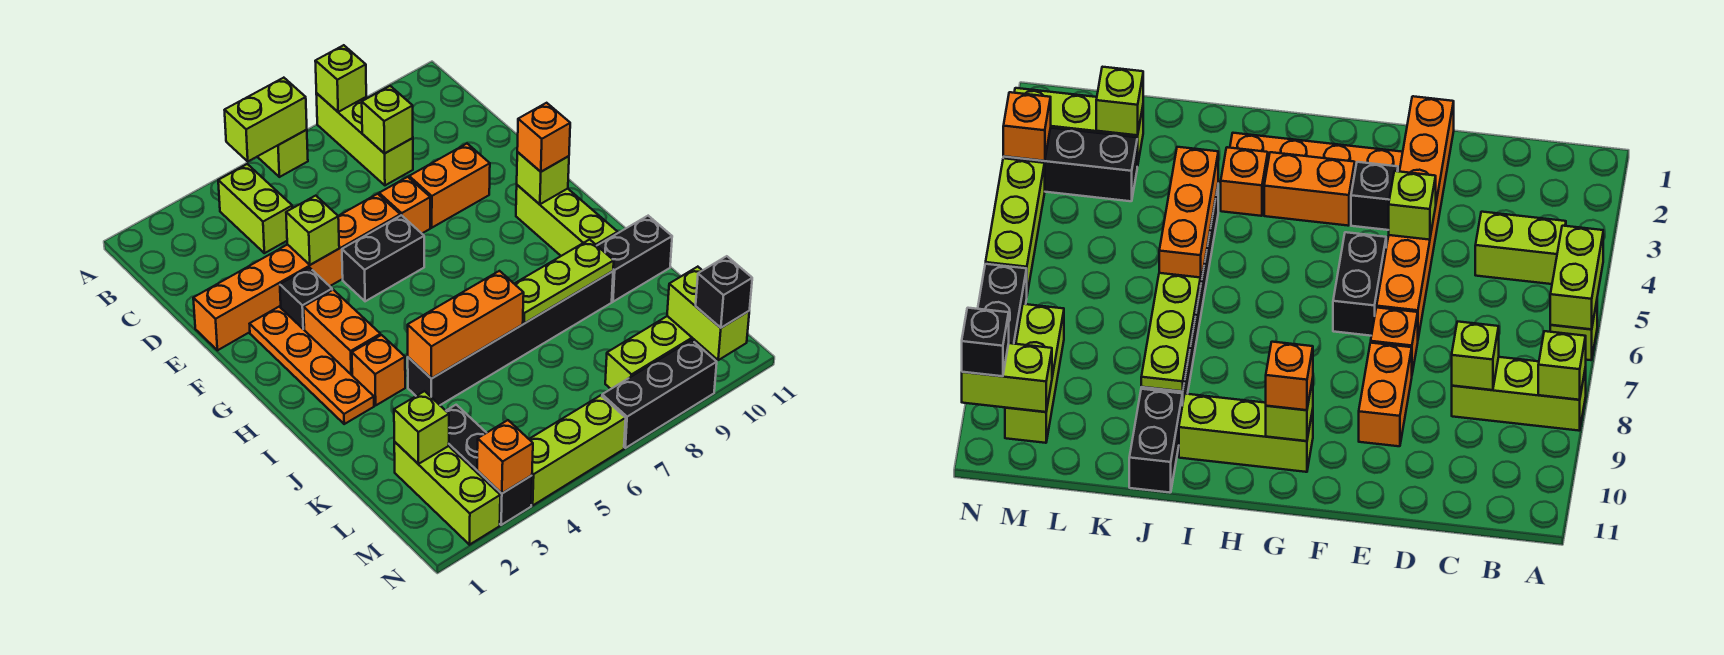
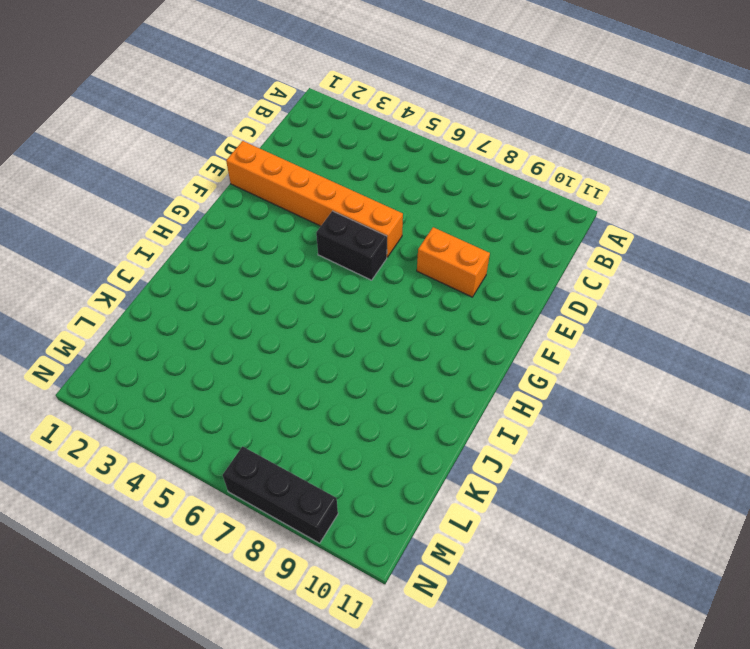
none -> lime 1x1 brick [258,130,308,177]
none -> lime 1x3 brick [316,93,413,185]
none -> lime 1x2 brick [218,164,292,253]
none -> orange 1x1 brick [379,177,430,233]

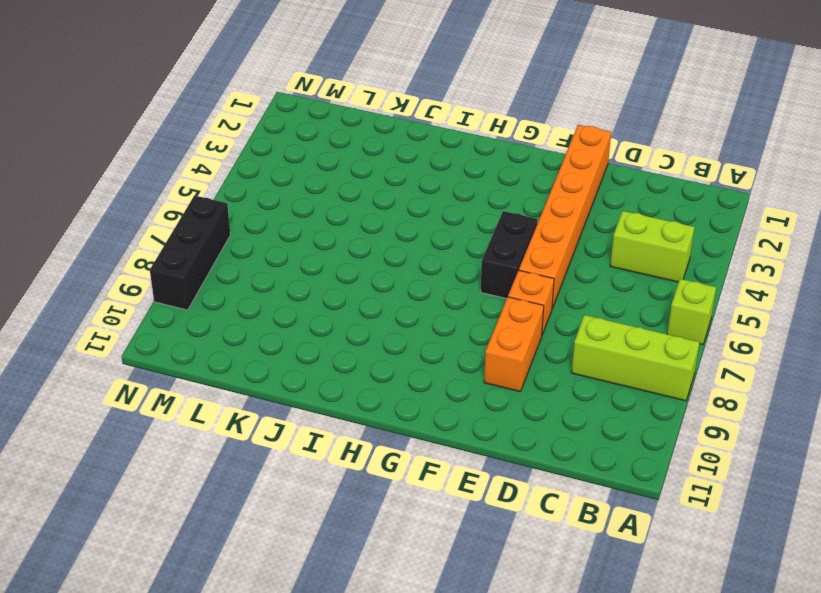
none -> orange 1x4 plate [250,307,374,424]
none -> black 1x1 brick [280,268,332,329]
none -> orange 1x2 brick [304,290,381,375]
none -> lime 1x3 brick [516,185,618,256]

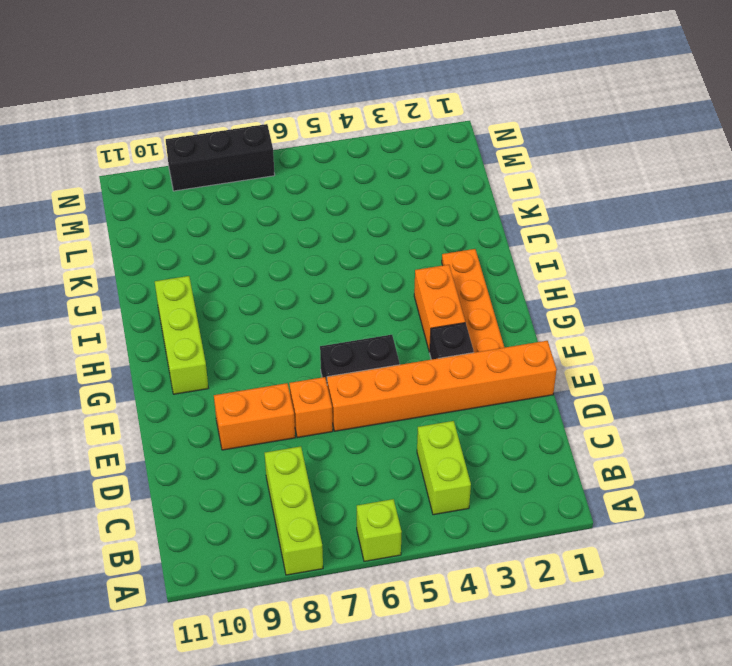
none -> orange 1x1 brick [352,335,405,405]
none -> black 1x6 brick [408,271,613,405]
none -> black 1x2 brick [597,216,672,302]
none -> lime 1x3 brick [394,442,500,545]

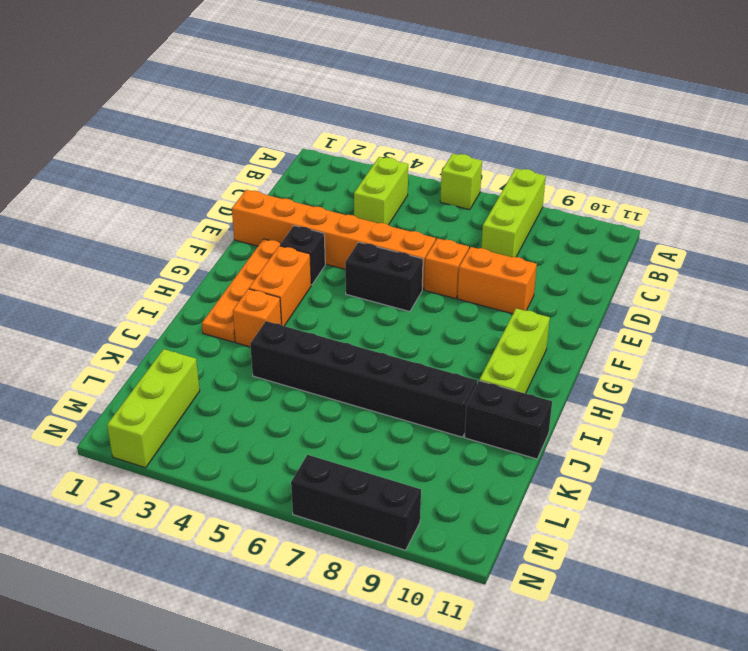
none -> black 1x3 brick [446,405,532,525]
none -> lime 1x3 brick [605,316,712,389]
none -> lime 1x3 brick [529,395,626,505]
none -> lime 1x2 brick [225,78,307,161]

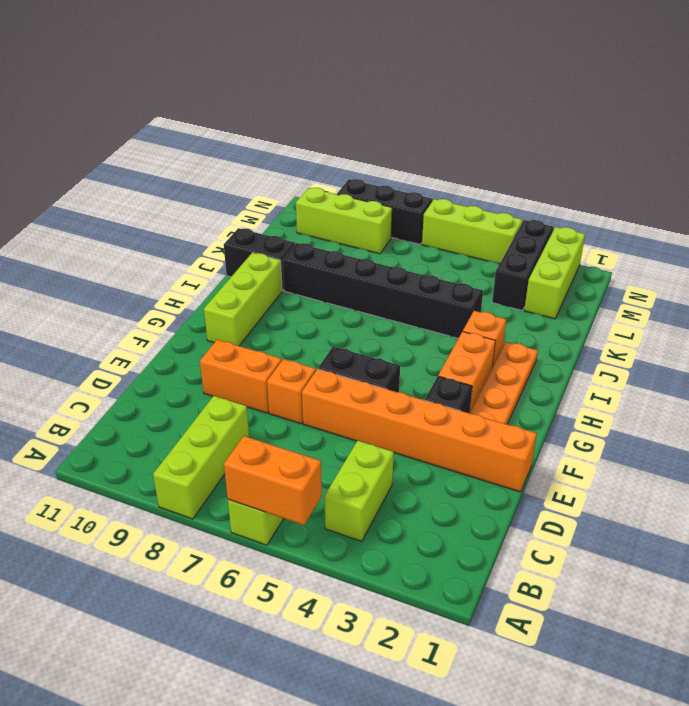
orange 1x2 brick [224,436,322,525] -> lime 1x2 brick [225,78,307,161]
none -> lime 1x1 brick [315,45,366,112]
none -> lime 1x1 brick [362,86,413,154]
none -> lime 1x1 brick [286,196,339,265]
none -> lime 1x1 brick [517,152,569,204]

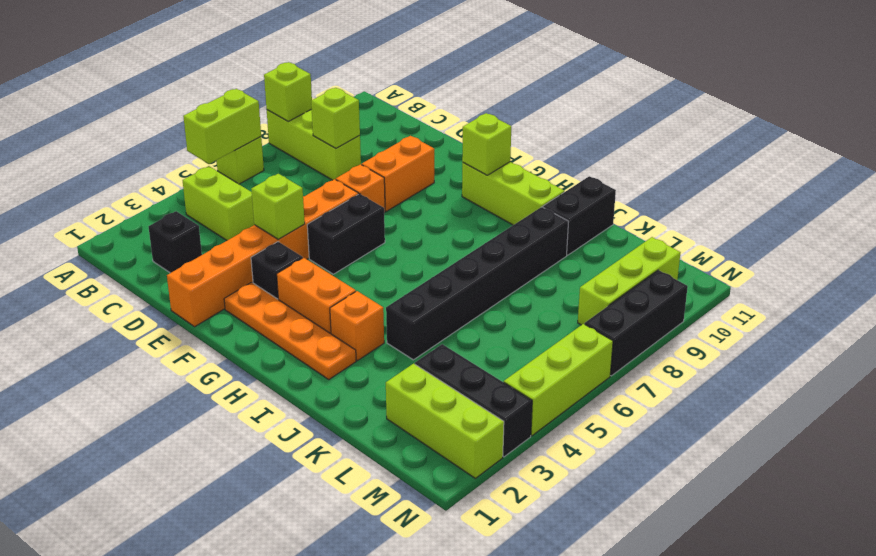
black 1x1 brick [149,211,202,273] -> black 1x1 brick moved to [696,256,752,328]
none -> orange 1x3 brick [408,271,524,379]
none -> lime 1x3 plate [514,239,614,323]
none -> lime 1x1 brick [394,391,449,464]
none -> lime 1x2 brick [667,267,749,360]

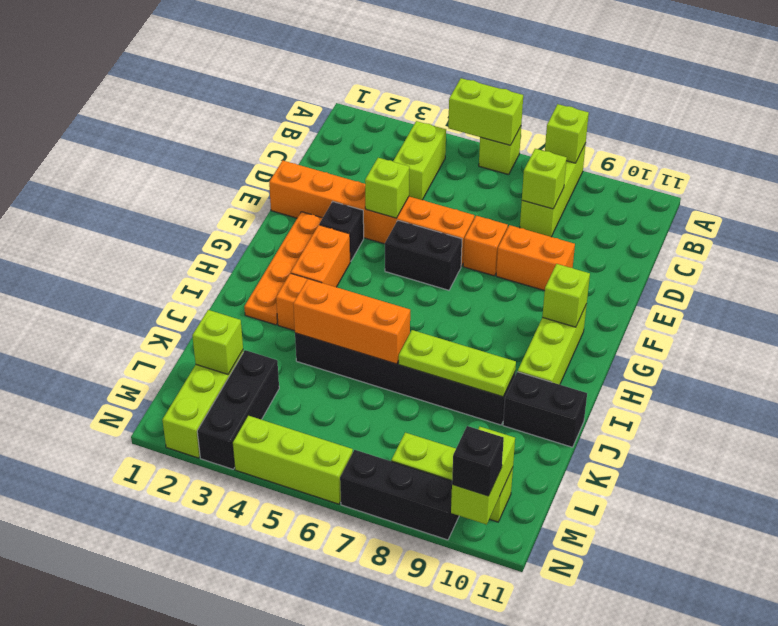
none -> orange 1x1 brick [477,420,533,493]
none -> orange 1x1 brick [517,103,570,172]

